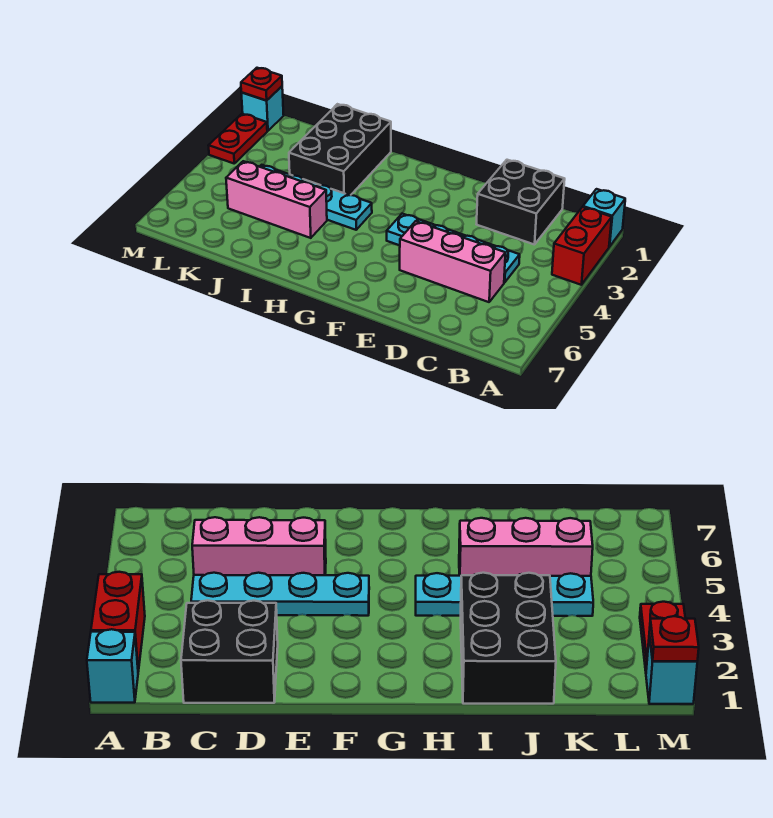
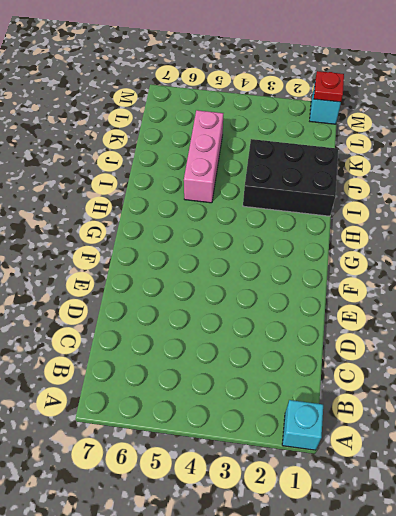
none -> red 1x2 brick [552,207,612,285]
none -> black 2x2 brick [477,160,565,245]

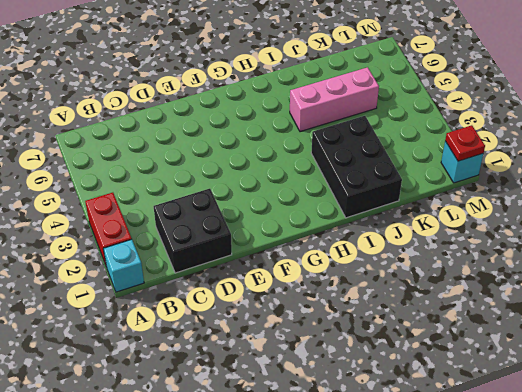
none -> cyan 1x4 plate [387,214,520,283]
none -> pink 1x3 brick [400,221,505,302]

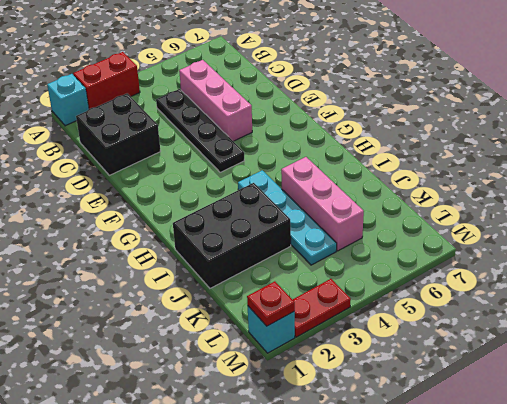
black 1x4 plate [156,89,244,172] -> cyan 1x4 plate [387,214,520,283]

